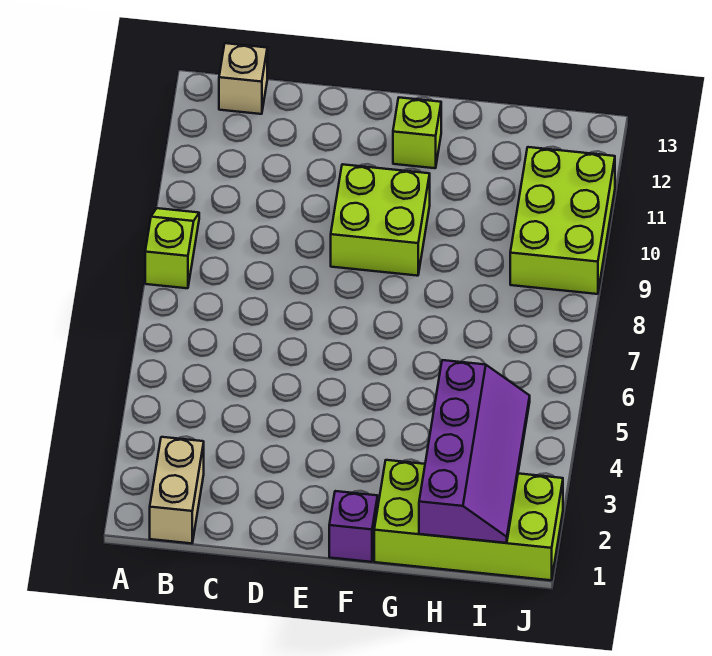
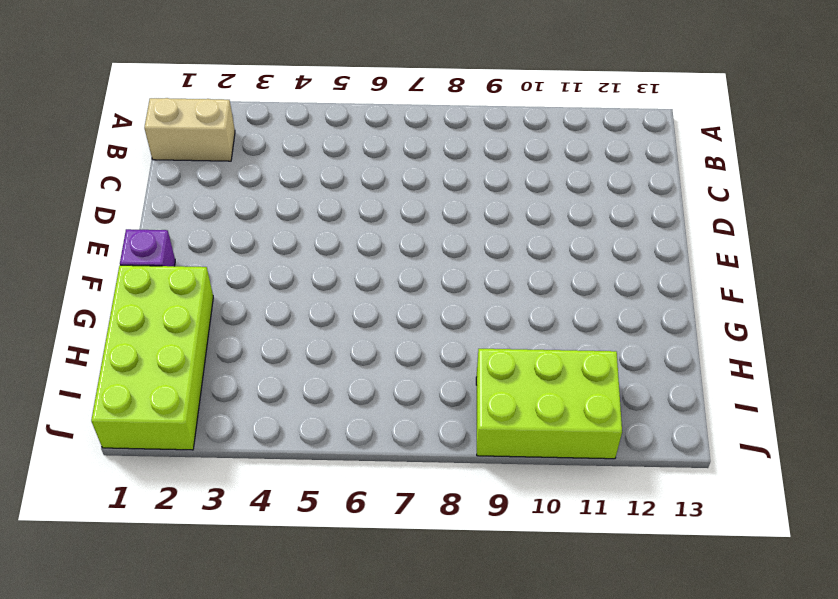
none -> lime 1x2 slope [145,208,199,288]
none -> tan 1x1 brick [219,43,267,114]

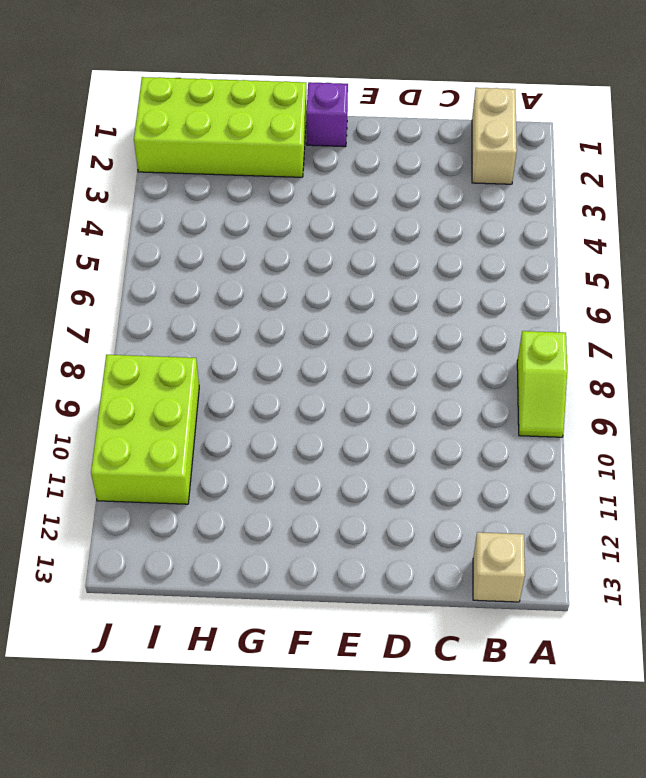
none -> lime 2x2 brick [331,164,430,276]
none -> lime 1x1 brick [393,98,441,168]

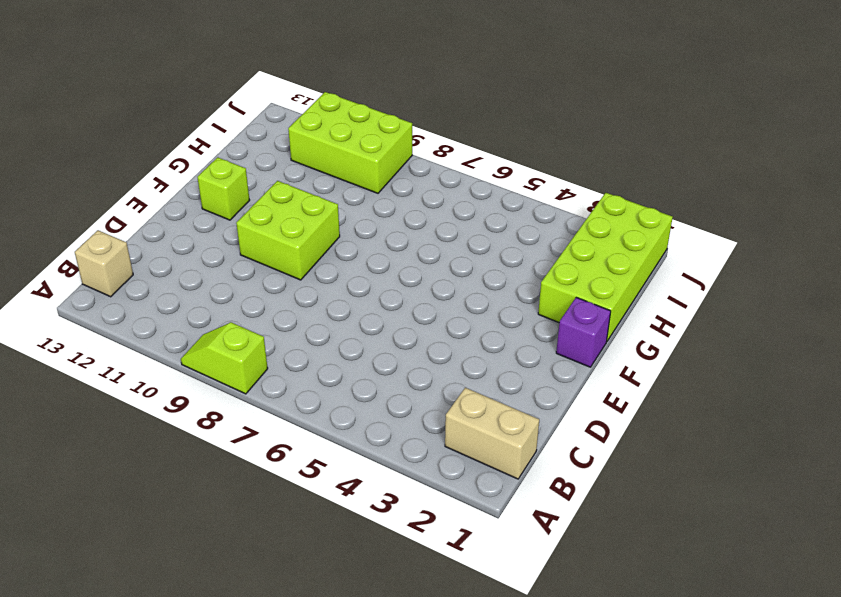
none -> purple 2x4 slope [419,360,530,543]

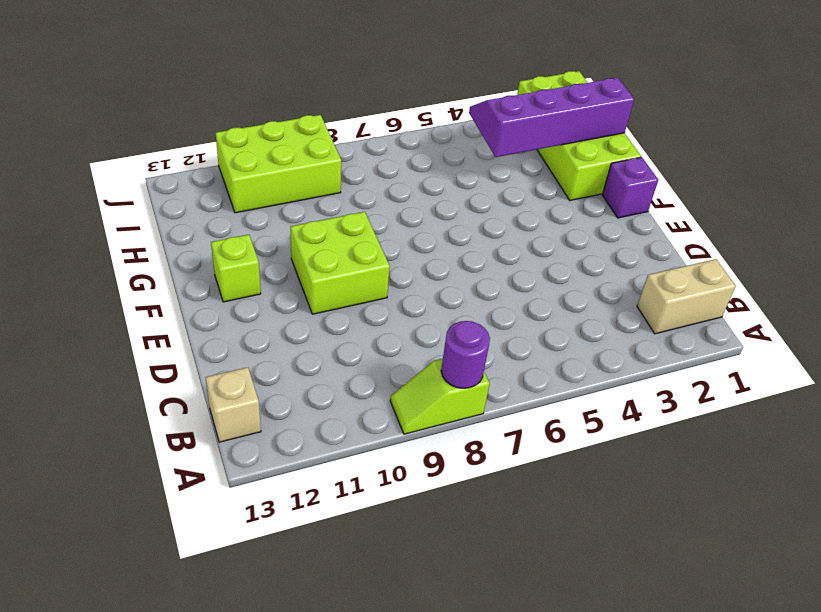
purple 1x1 round brick [441,321,490,388] -> none

